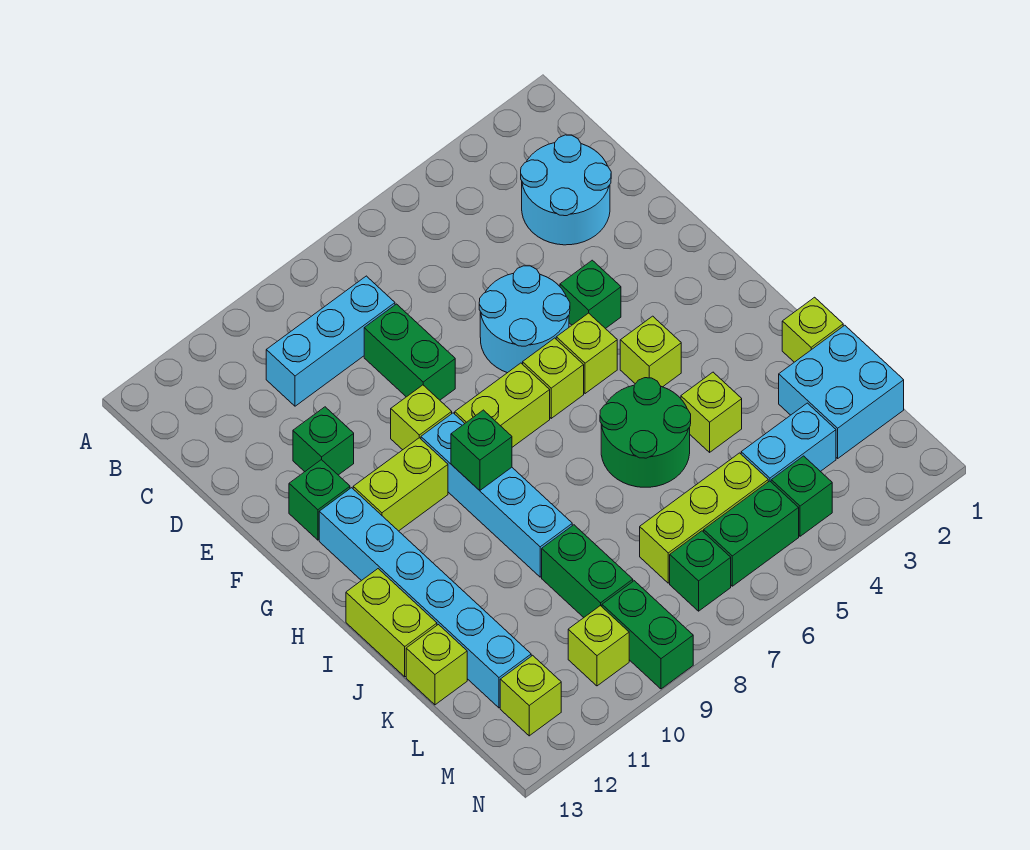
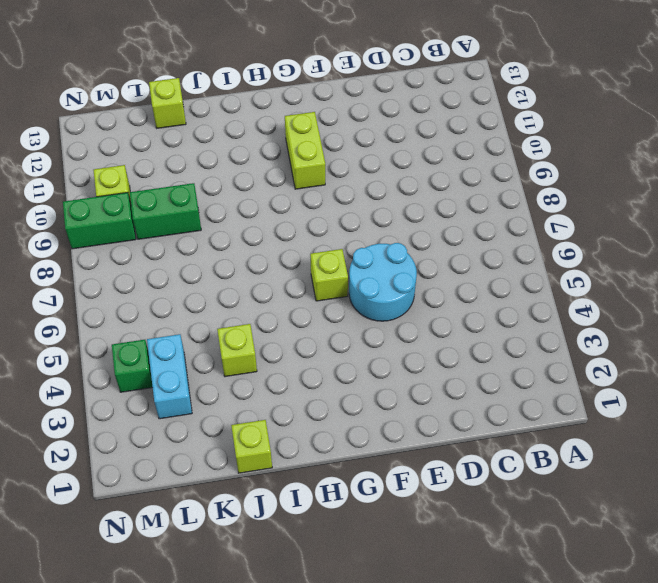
none -> cyan 2x2 round brick [521,135,611,245]
none -> cyan 1x3 brick [266,276,395,406]
none -> green 1x2 brick [364,304,455,400]
none -> green 1x1 brick [293,407,354,475]

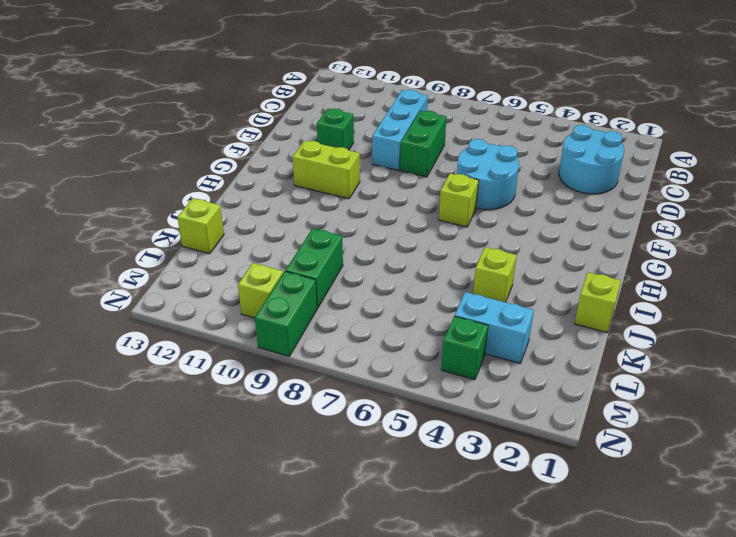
cyan 1x3 brick [372,89,428,170] -> cyan 1x3 brick turned to [266,276,395,406]
none -> green 1x1 brick [560,260,621,329]
none -> lime 1x1 brick [391,385,452,450]
none -> green 1x1 brick [289,460,350,540]
none -> lime 1x1 brick [556,313,617,394]

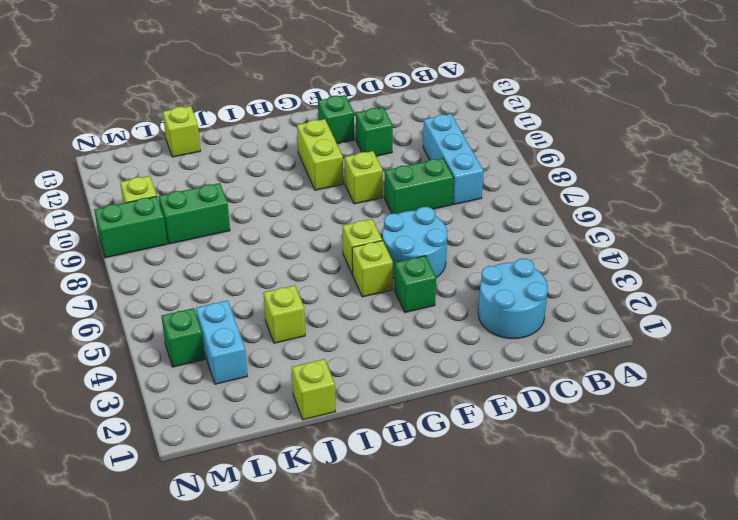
none -> lime 1x2 brick [455,363,550,447]
none -> cyan 1x4 brick [421,413,572,577]
none -> cyan 1x6 brick [319,488,531,708]
none -> lime 1x1 brick [620,316,681,387]

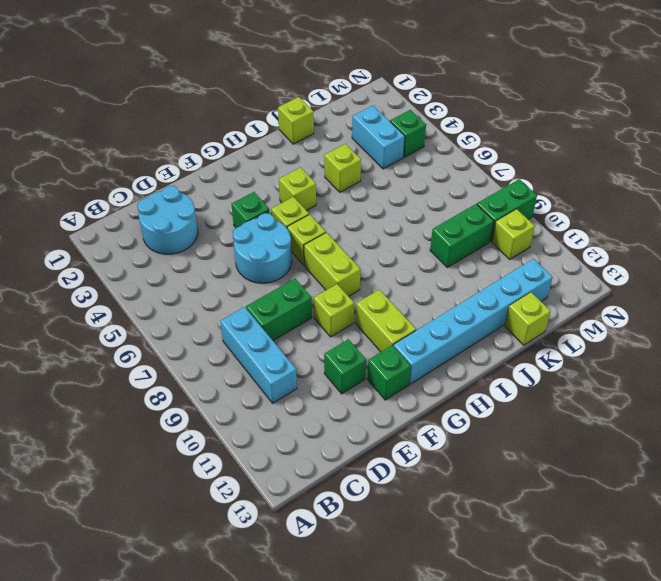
none -> cyan 1x4 brick [421,413,572,577]
none -> green 2x2 round brick [600,378,691,487]
none -> lime 1x2 brick [346,569,437,677]
none -> cyan 2x2 brick [779,325,904,458]

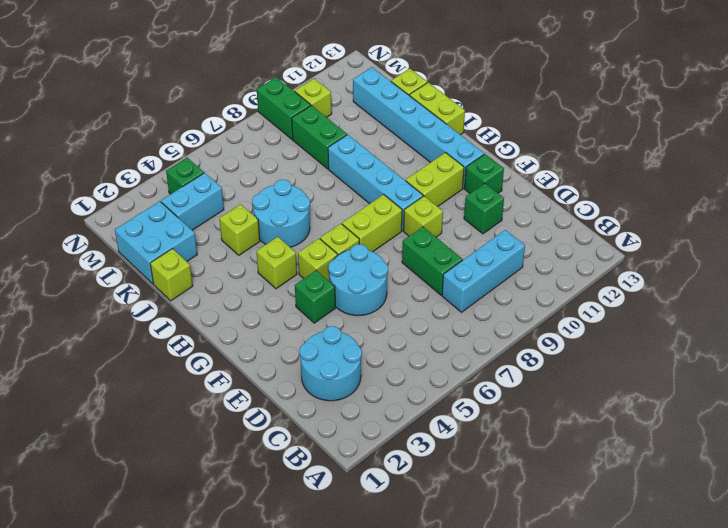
cyan 2x2 round brick [252,180,310,247] -> green 2x2 round brick [600,378,691,487]
none -> lime 1x3 brick [640,453,768,583]
none -> green 1x2 brick [704,481,799,586]
none -> green 1x1 brick [670,531,731,611]
none -> lime 1x1 brick [500,655,561,736]

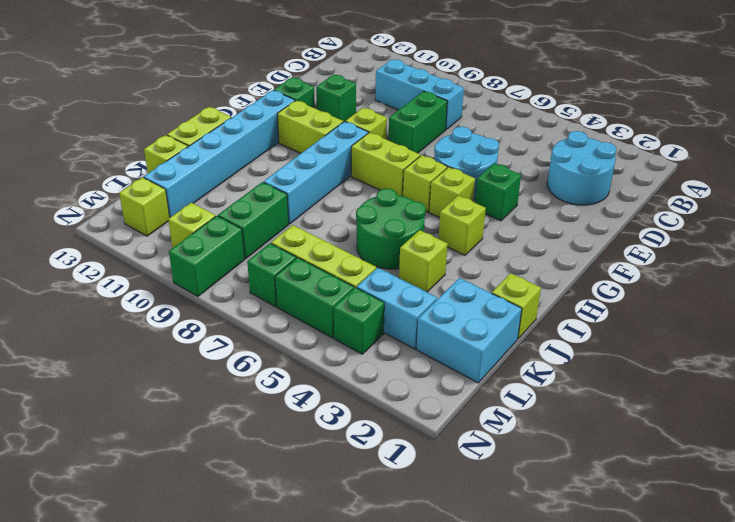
none -> green 1x1 brick [451,410,512,490]

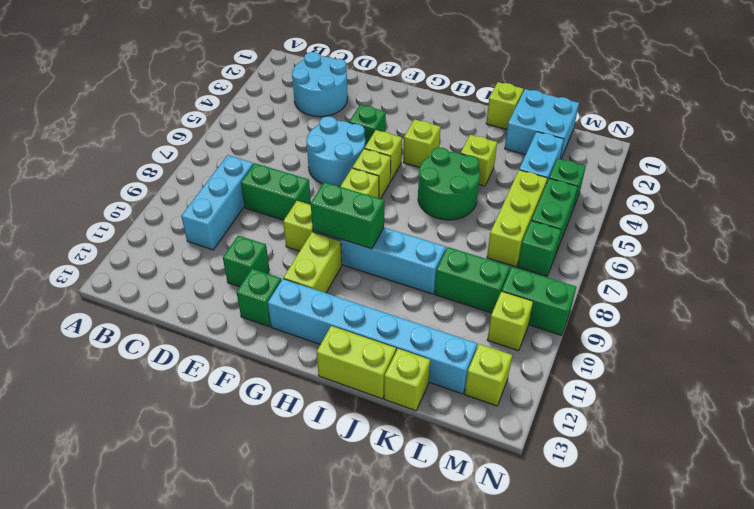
green 1x2 brick [311,182,384,249] -> green 1x1 brick [451,410,512,490]

